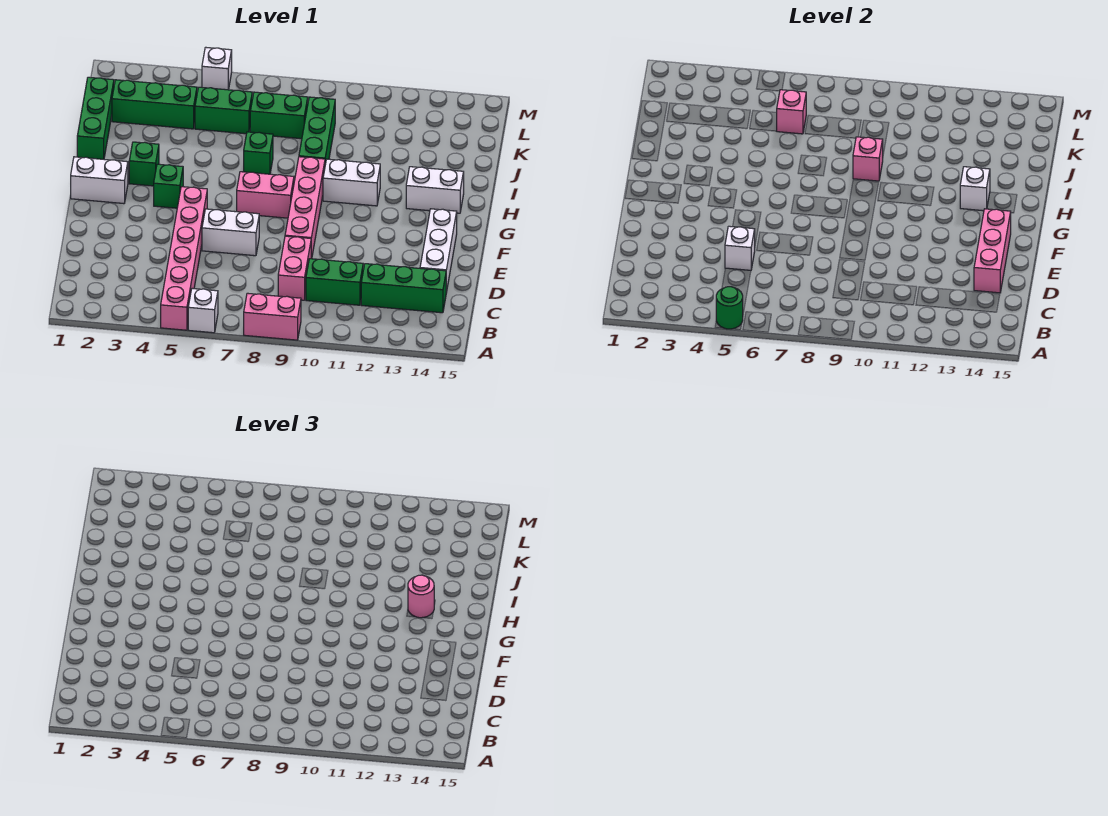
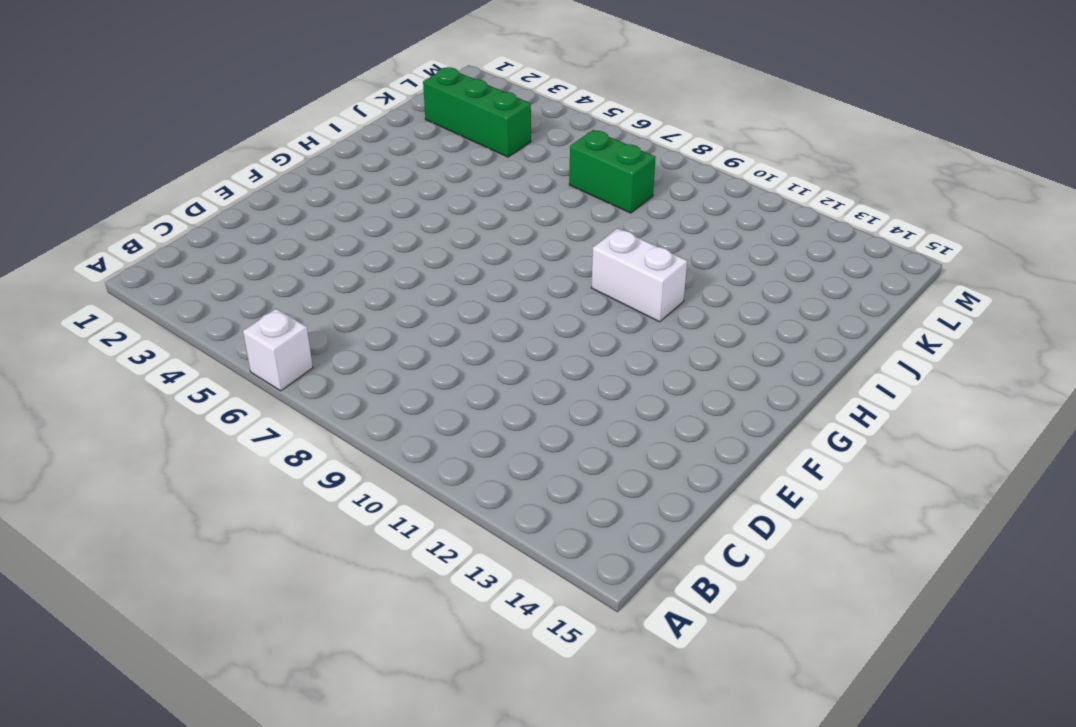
none -> pink 1x6 brick [161,187,207,330]
none -> pink 1x2 brick [244,293,301,340]
none -> pink 1x2 brick [278,236,311,300]

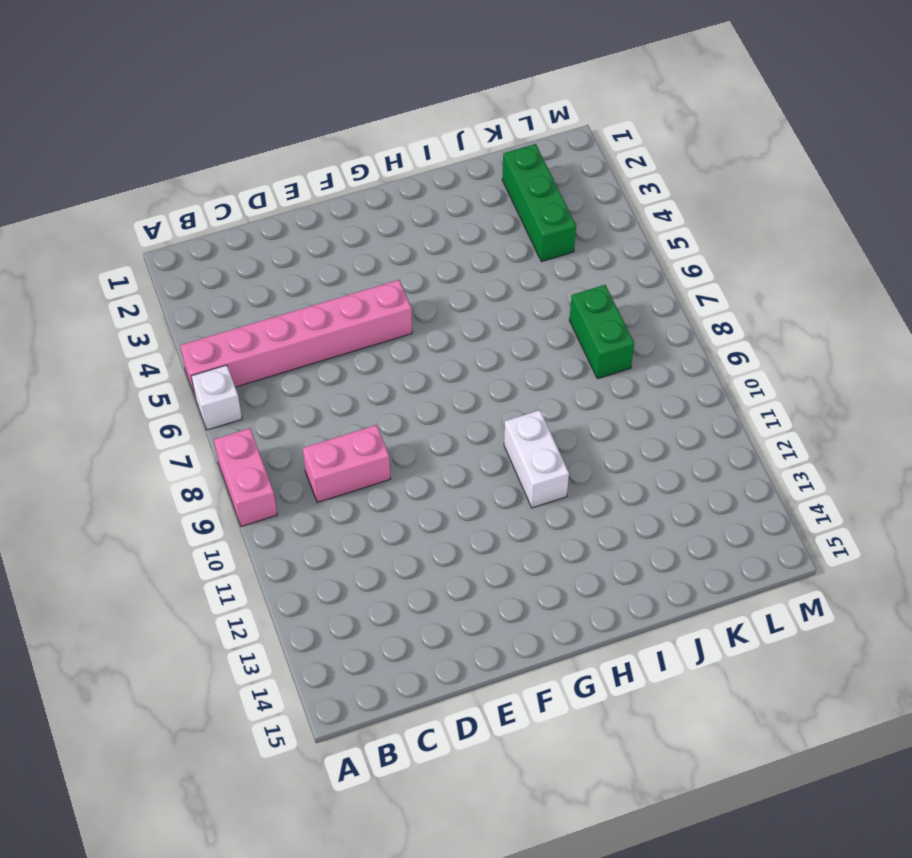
none -> green 1x2 brick [306,259,363,305]
none -> green 1x3 brick [361,264,446,313]
none -> white 1x3 brick [420,209,457,293]

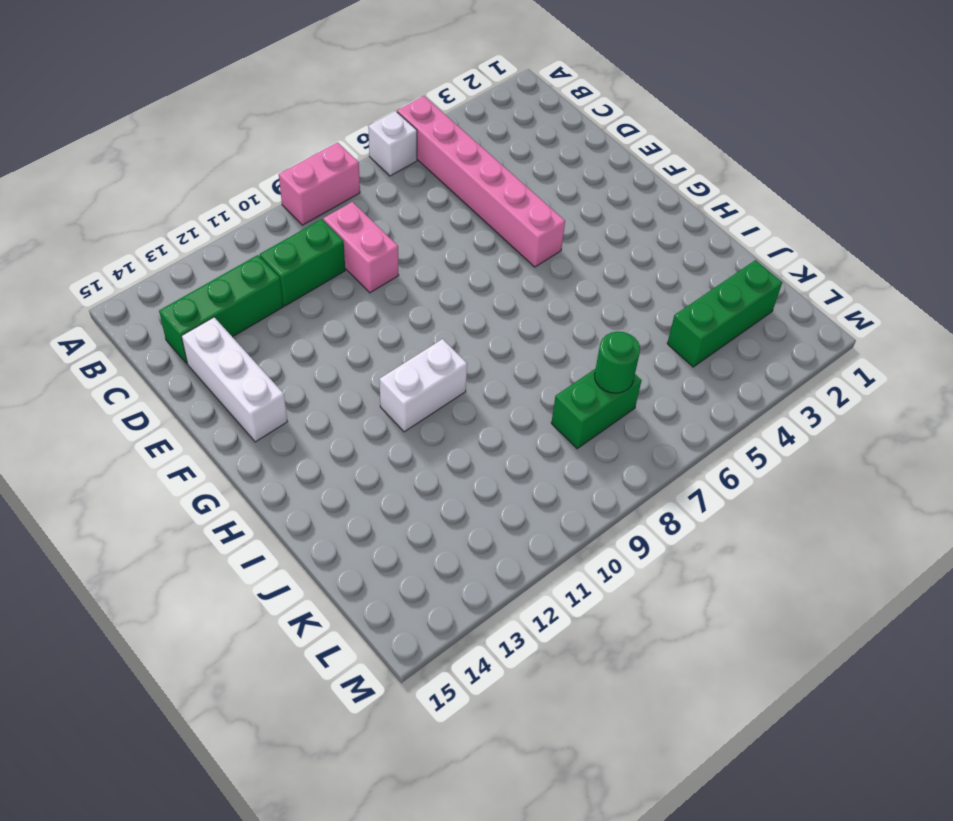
green 1x1 round brick [595,332,640,393] -> green 1x1 round brick moved to [716,287,743,329]
none -> white 1x2 brick [202,209,259,256]
none -> pink 1x4 brick [285,157,325,259]
none -> white 1x2 brick [71,157,128,204]

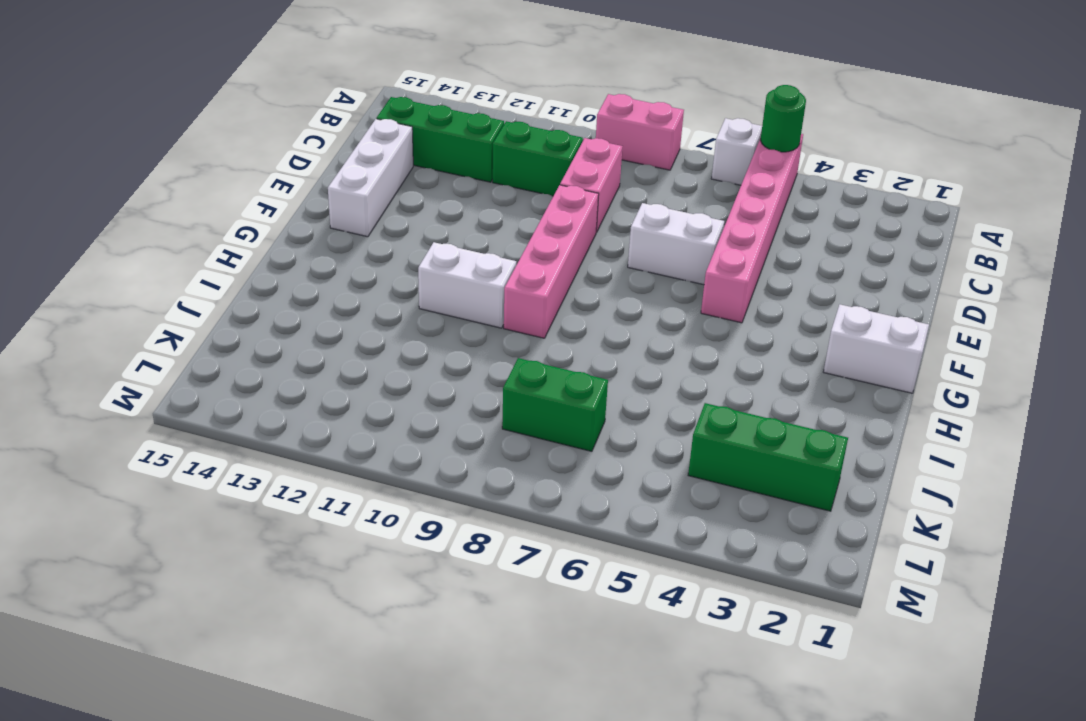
none -> green 1x1 brick [154,164,183,208]
none -> pink 1x2 brick [237,172,294,218]
none -> green 1x1 brick [129,142,159,186]

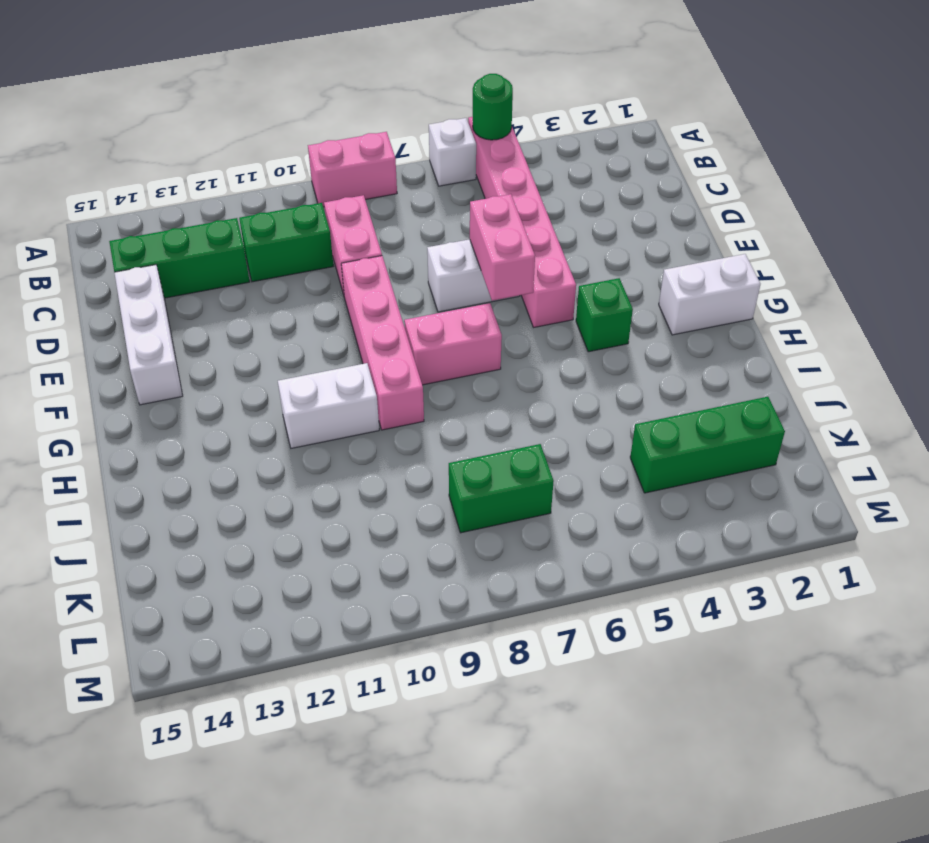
pink 1x2 brick [470,194,535,301] -> none
none -> green 1x1 brick [129,142,159,186]
none -> white 1x2 brick [406,167,464,213]
none -> green 1x3 brick [77,77,114,159]

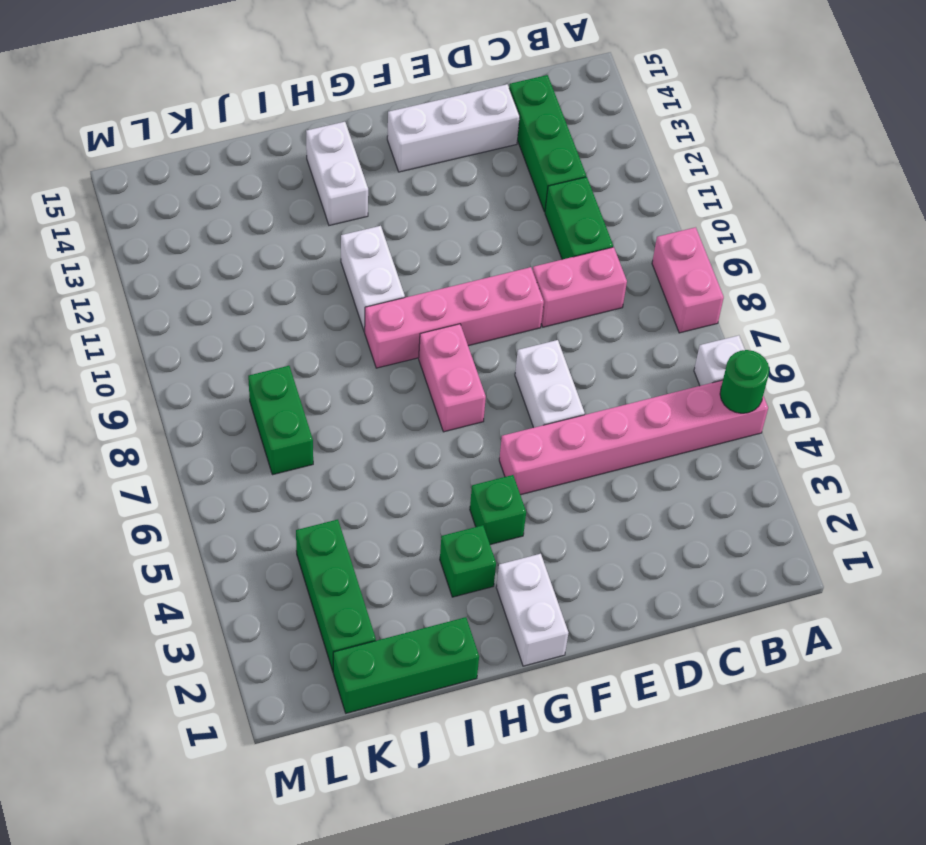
none -> green 1x1 brick [244,132,273,174]
none -> green 1x3 brick [299,97,335,164]
none -> green 1x2 brick [195,87,252,134]

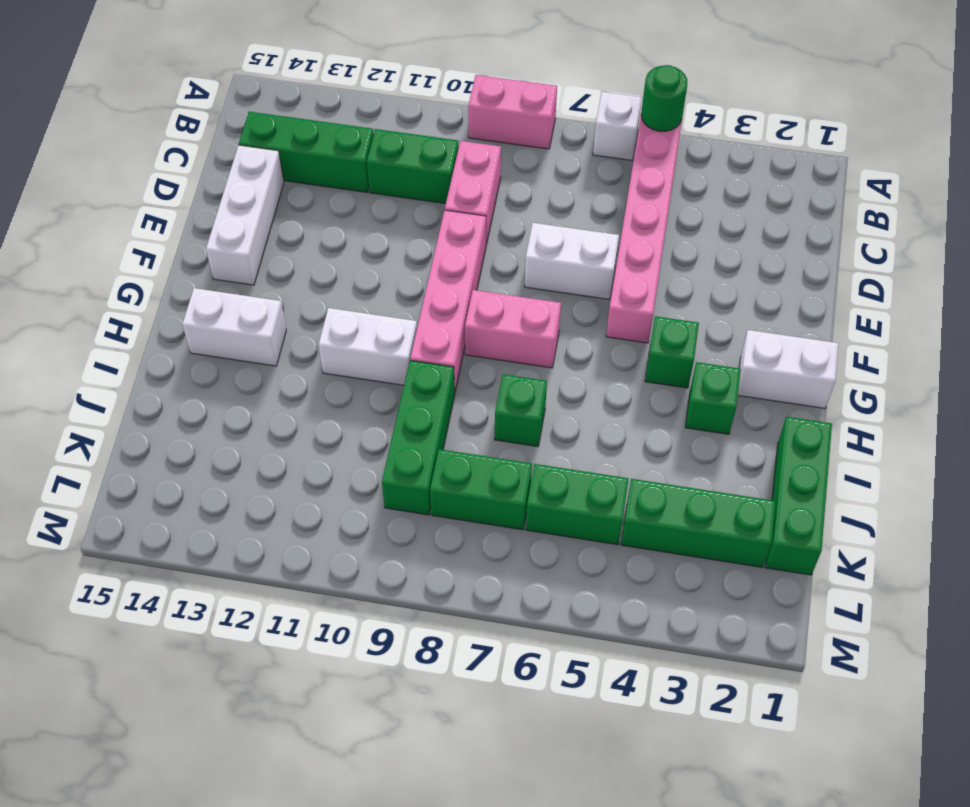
none -> white 1x1 brick [202,47,232,90]
none -> white 1x1 brick [725,226,755,270]
none -> pink 1x3 brick [974,209,1011,293]

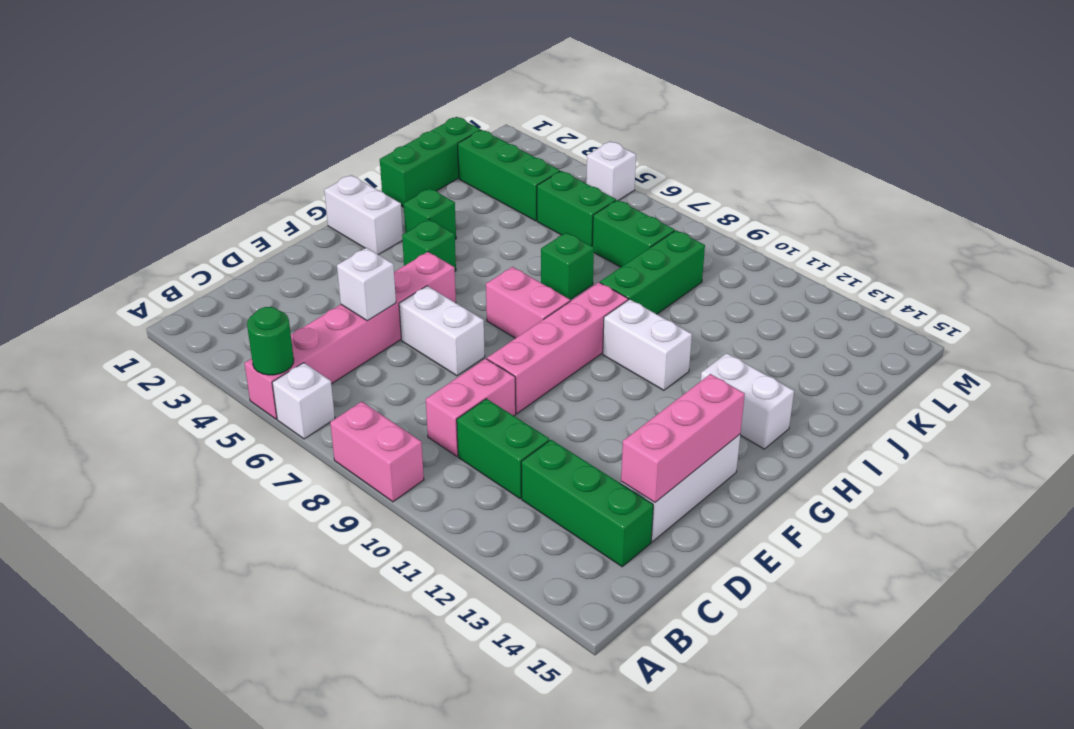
none -> white 1x1 brick [960,167,990,211]
none -> pink 1x1 brick [853,137,883,181]
none -> pink 1x1 brick [777,90,806,134]

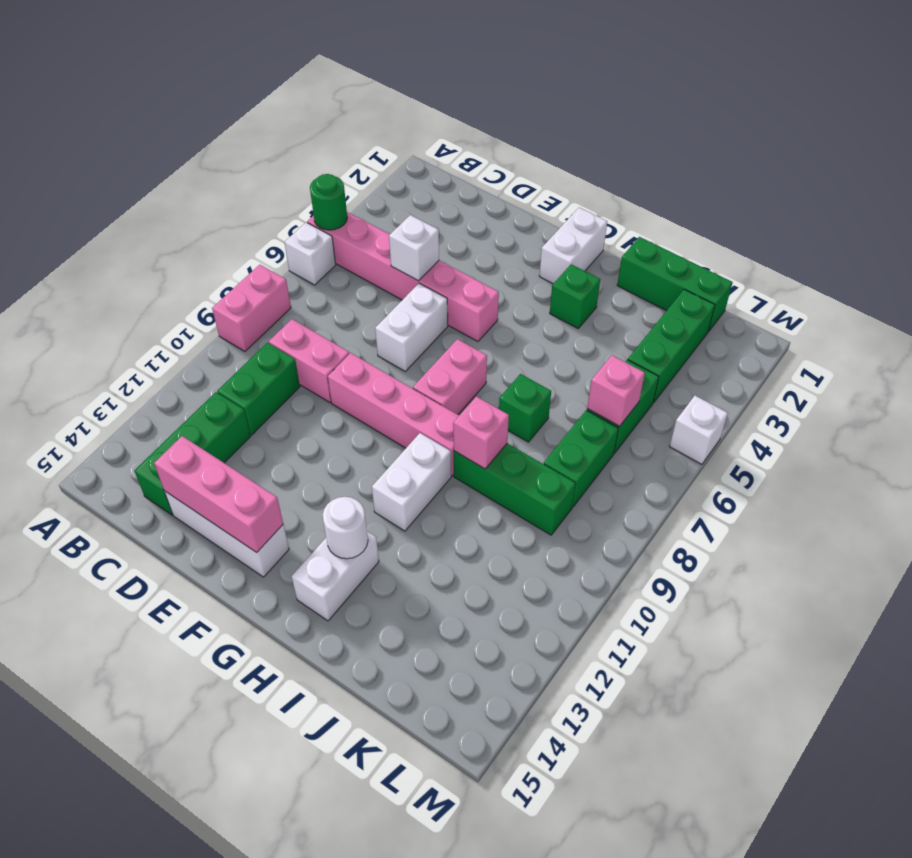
white 1x1 round brick [323,497,368,559] -> white 1x1 brick [960,167,990,211]
none -> green 1x1 brick [154,164,183,208]
none -> pink 1x1 round brick [408,575,434,618]

